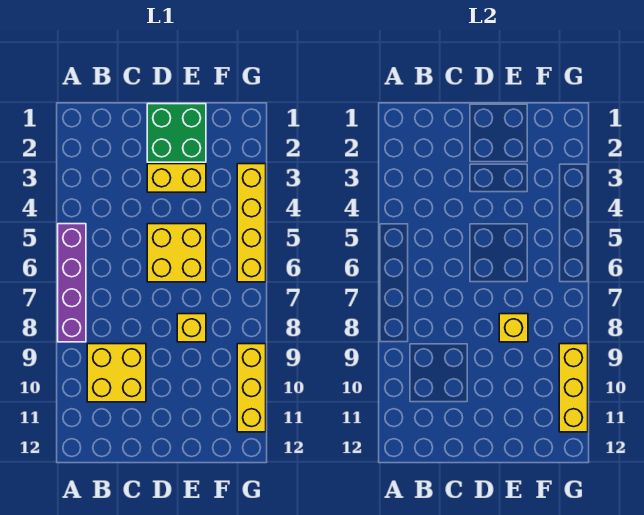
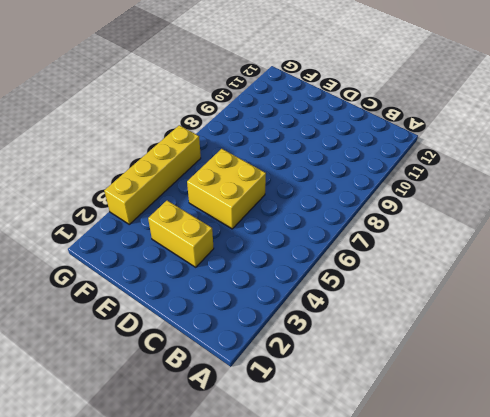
none -> purple 1x4 brick [58,224,86,342]
none -> yellow 2x2 brick [87,344,146,402]

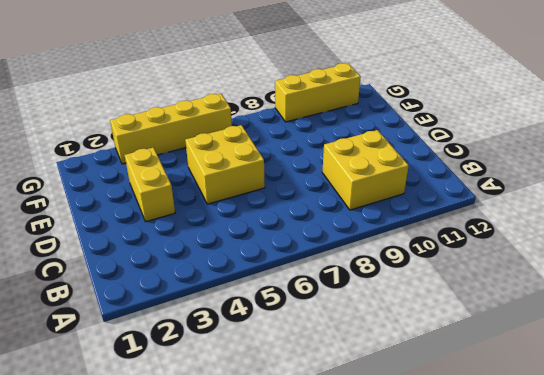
none -> purple 1x4 brick [58,224,86,342]
none -> green 2x2 brick [147,104,206,162]

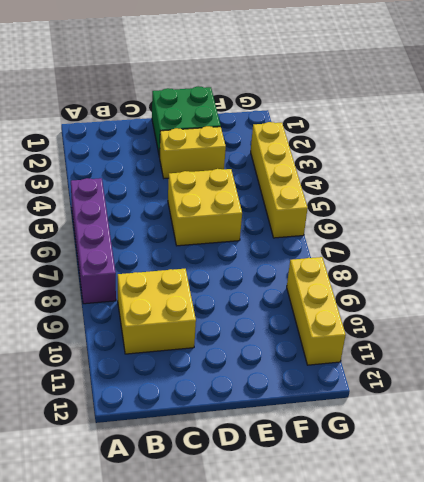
none -> yellow 1x1 brick [177,314,206,342]
none -> yellow 1x1 brick [499,314,528,342]

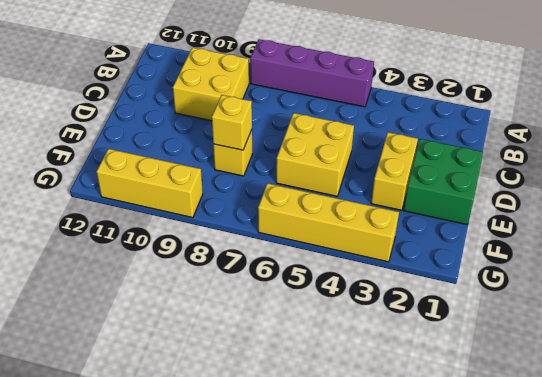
none -> yellow 1x3 brick [559,344,588,432]

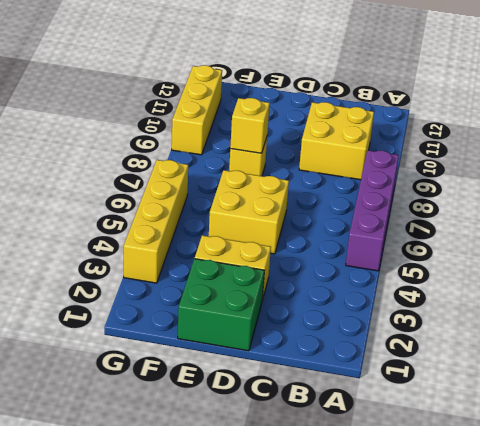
none -> yellow 1x3 brick [559,344,588,432]

